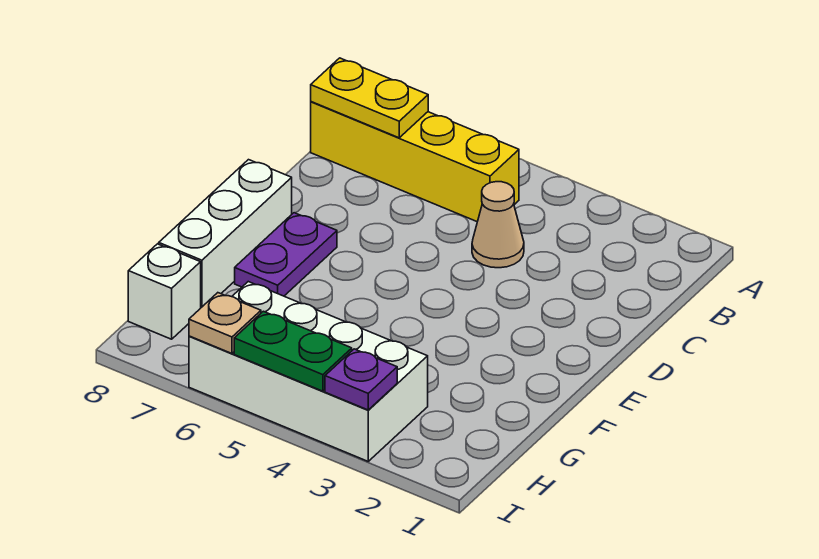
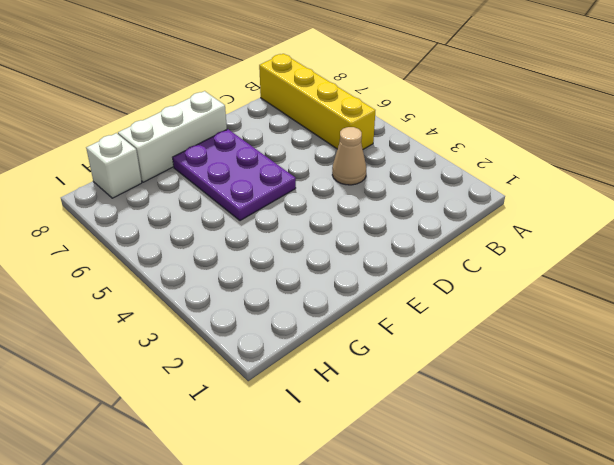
purple 2x3 plate [173,129,296,221] -> purple 1x2 plate [235,213,337,296]
none -> white 2x4 brick [189,282,428,461]
none -> yellow 1x2 plate [311,58,428,138]

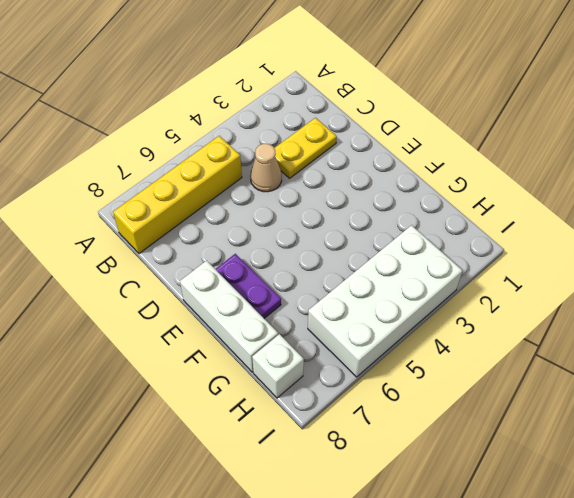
yellow 1x2 plate [274,118,337,178] -> yellow 1x2 plate moved to [311,58,428,138]
none -> purple 1x1 plate [325,349,397,410]
none -> green 1x2 plate [234,311,352,391]

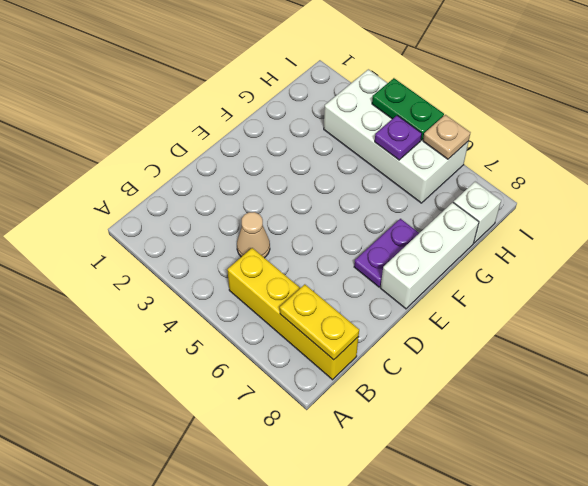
purple 1x1 plate [375,115,422,160] -> purple 1x1 plate moved to [325,349,397,410]

